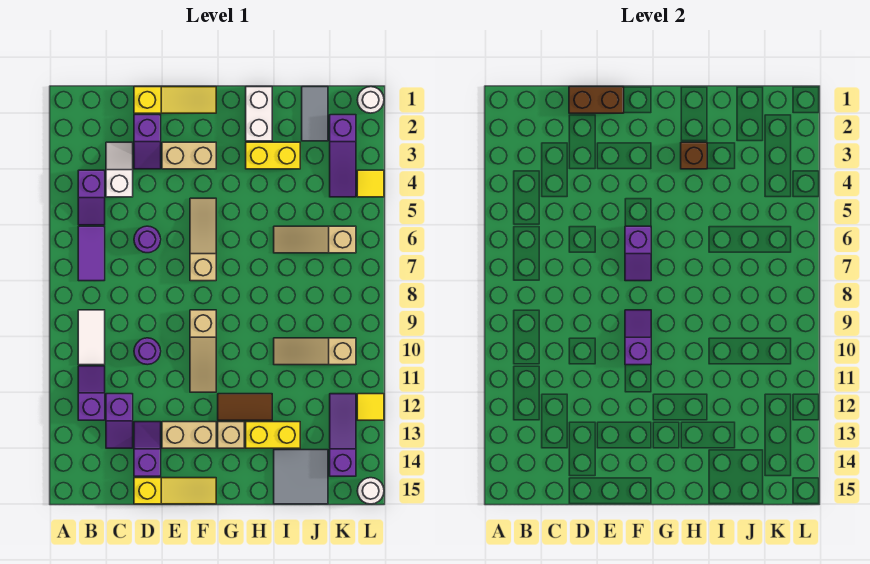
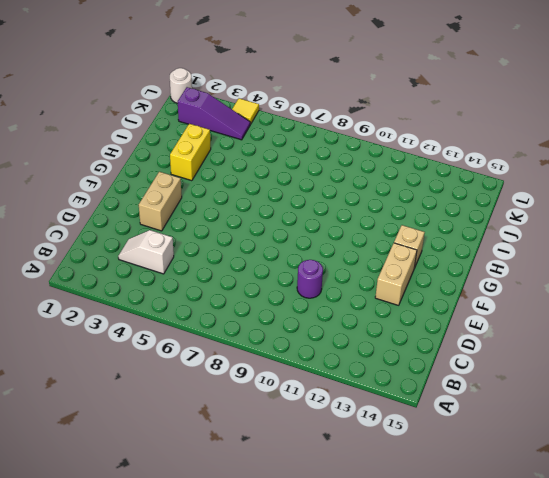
none -> purple 1x2 slope [78,170,105,225]
none -> purple 1x2 tile [78,226,105,281]
none -> white 1x2 tile [78,310,105,365]
none -> purple 1x2 slope [78,366,105,420]

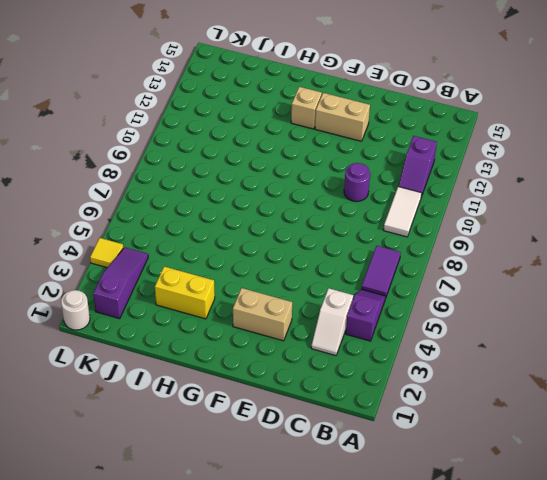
none -> purple 1x2 slope [106,394,133,448]
none -> yellow 1x3 slope [134,87,216,113]
none -> purple 1x2 slope [134,115,161,169]
none -> purple 1x1 round brick [134,226,161,253]

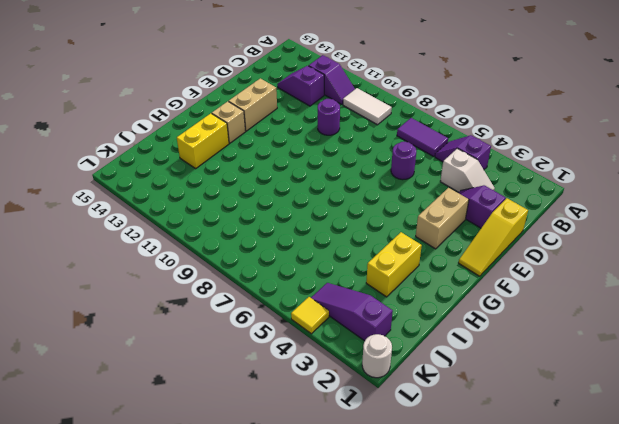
none -> purple 1x2 slope [134,422,161,476]
none -> yellow 1x3 slope [134,478,216,504]
none -> tan 1x3 slope [190,198,216,281]
none -> tan 1x3 slope [190,310,216,392]

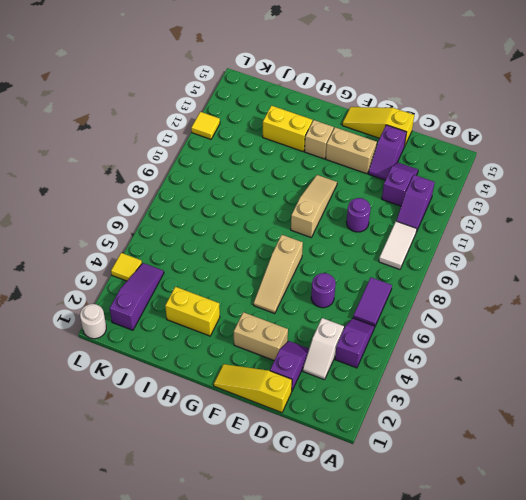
none -> brown 1x2 tile [218,394,272,420]
none -> white 1x2 brick [246,87,272,141]
none -> tan 1x3 slope [274,226,356,253]
none -> tan 1x3 slope [274,338,356,365]

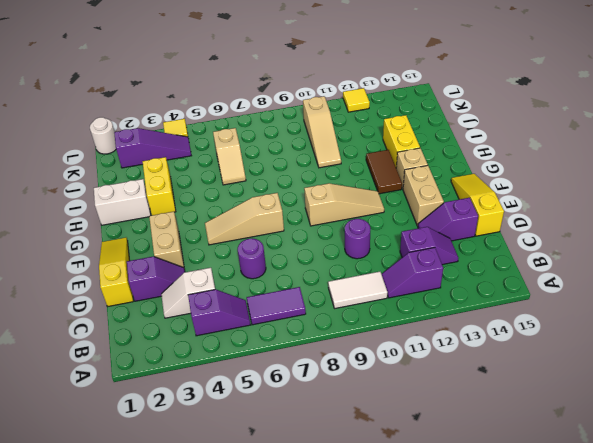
tan 1x2 slope [213,128,246,185] -> tan 1x3 slope [274,226,356,253]
none -> grey 2x2 tile [274,450,328,504]
none -> grey 1x2 tile [302,87,328,141]
none -> purple 1x3 slope [330,394,356,476]
none -> white 1x1 round brick [357,478,384,504]

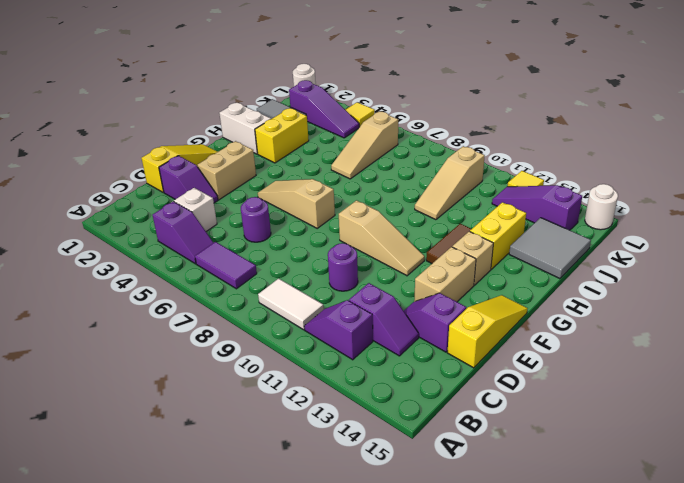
none -> brown 1x2 brick [569,87,624,113]
none -> purple 1x2 slope [625,226,651,281]
none -> purple 1x2 slope [625,310,651,365]
none -> brown 1x1 brick [681,142,707,169]

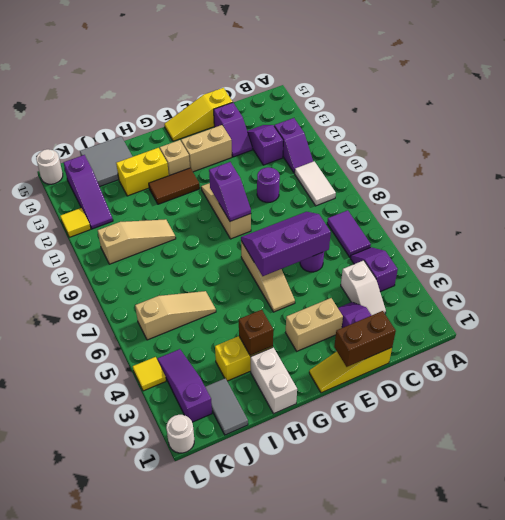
purple 2x3 slope [241,212,331,276] -> purple 1x2 slope [625,226,651,281]

